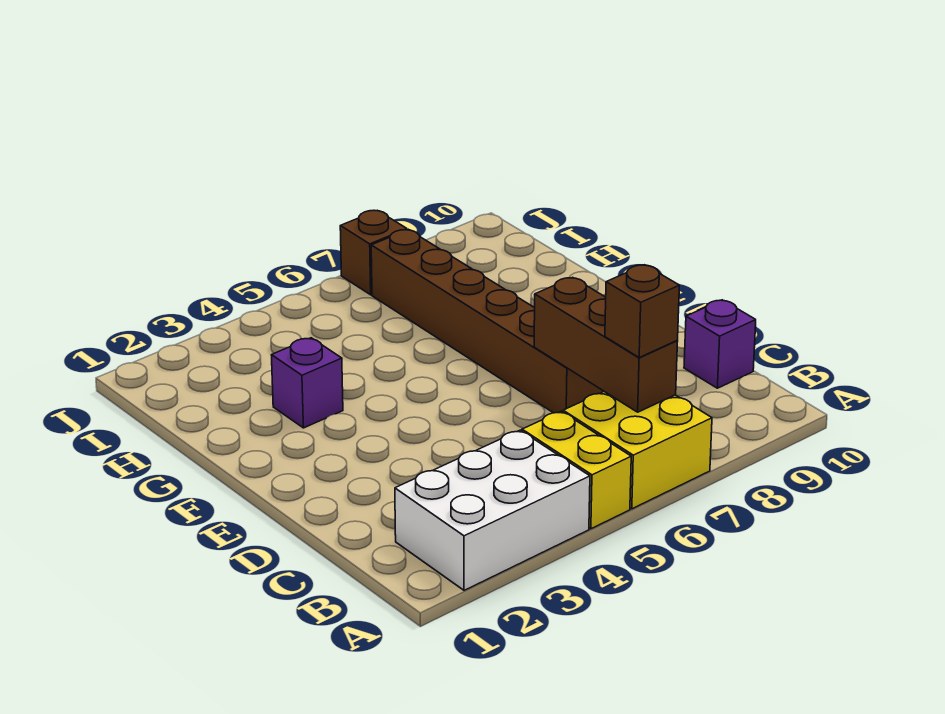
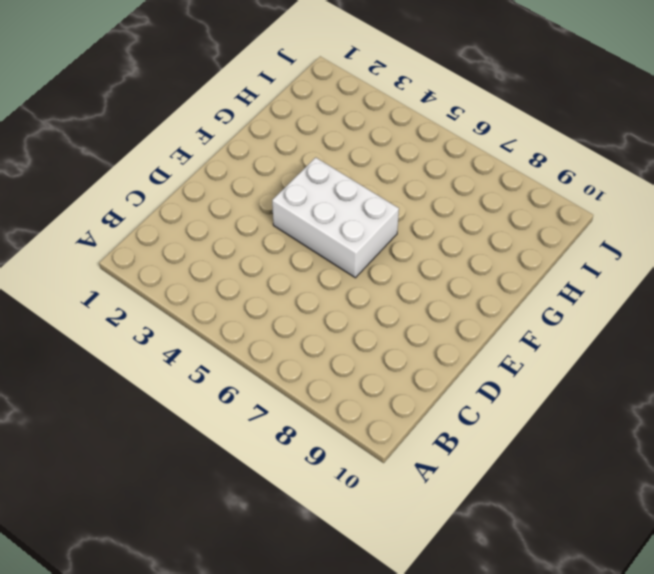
white 2x3 brick [272,158,399,278] -> white 2x3 brick moved to [395,430,590,590]
none -> yellow 1x2 brick [522,411,631,529]
none -> yellow 2x2 brick [563,392,712,509]

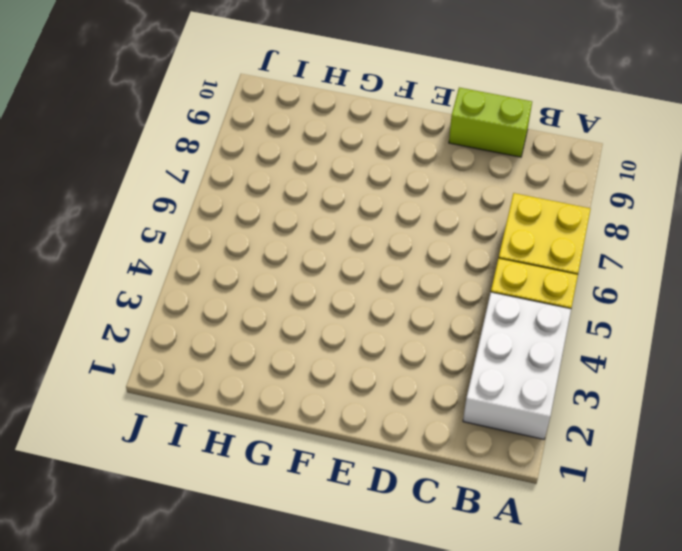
lime 1x2 brick [449,87,532,157] -> purple 1x1 brick [684,300,756,388]
none -> brown 1x6 brick [371,230,604,413]
none -> purple 1x1 brick [272,338,343,428]

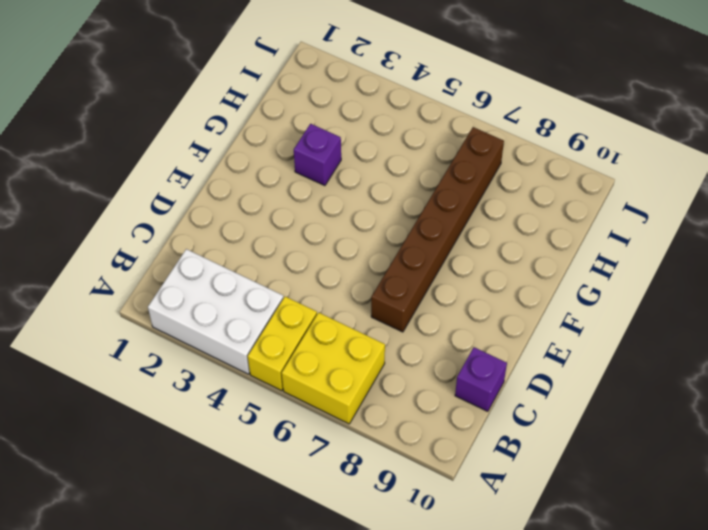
none -> brown 1x1 brick [340,210,407,295]
none -> brown 1x3 brick [534,277,678,412]

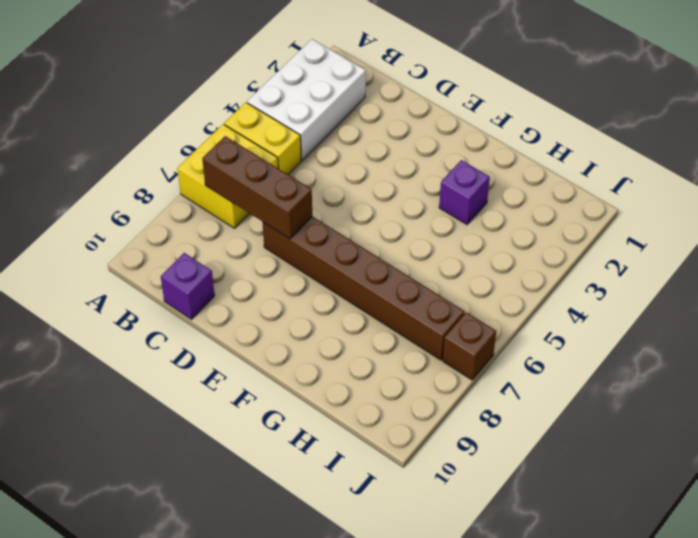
none -> brown 1x1 brick [605,265,679,357]

